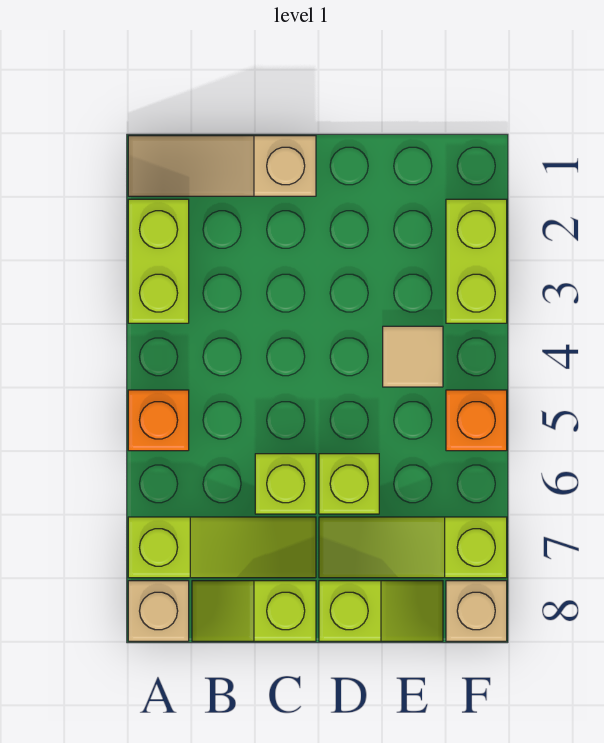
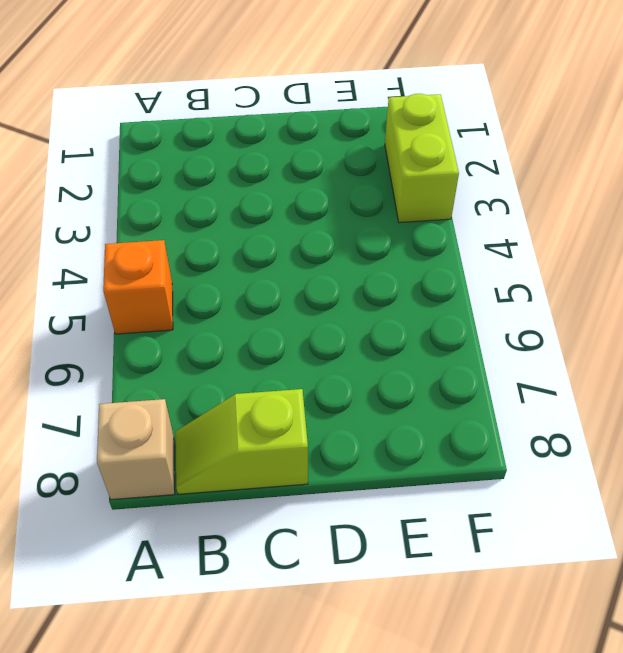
none -> tan 1x3 slope [128,136,316,196]
none -> lime 1x2 brick [128,199,189,323]
none -> lime 1x3 slope [128,517,316,578]

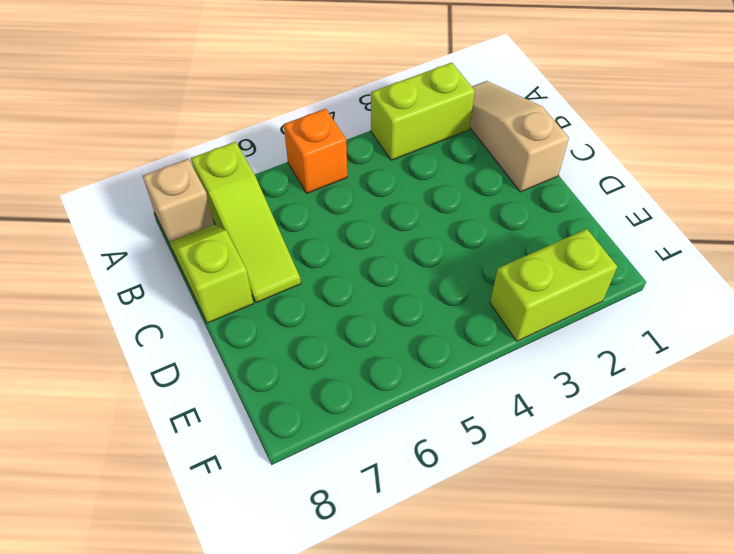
none -> lime 1x1 brick [255,454,316,514]
none -> lime 1x1 brick [319,454,379,514]
none -> lime 1x3 slope [319,517,507,578]

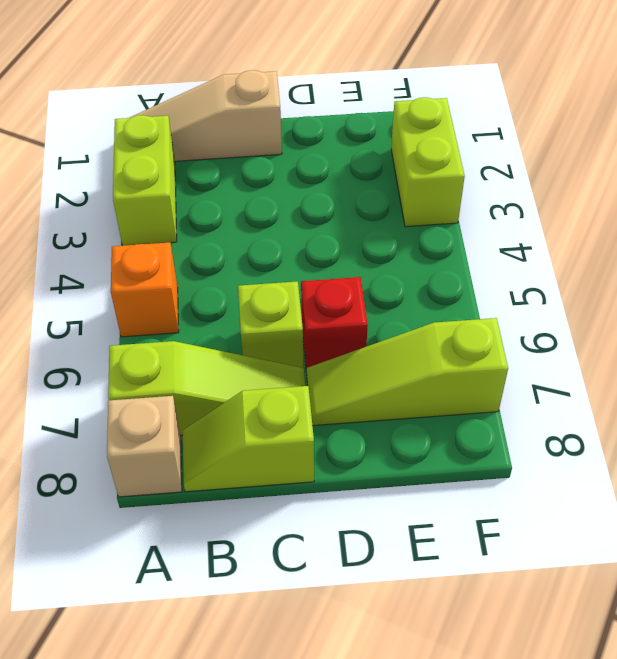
red 1x1 brick [301,277,368,372] -> lime 1x1 brick [319,454,379,514]
none -> lime 1x2 slope [319,581,443,641]
none -> tan 1x1 tile [383,326,443,387]
none -> orange 1x1 brick [446,390,507,451]

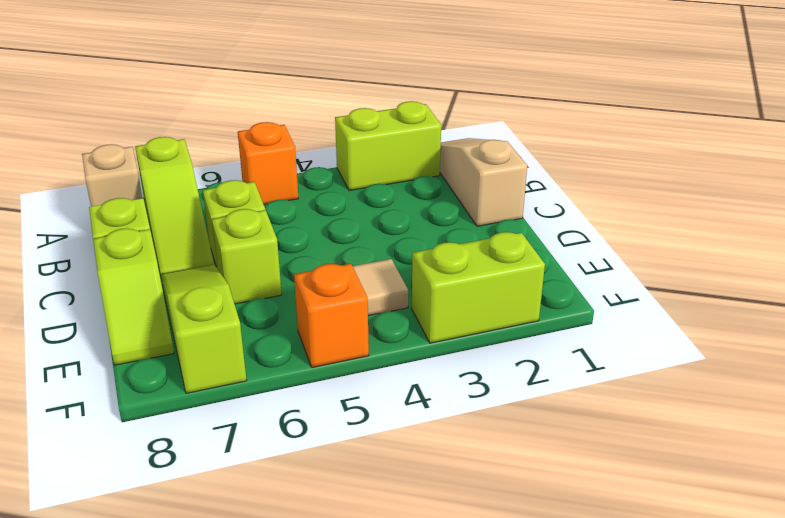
none -> tan 1x1 brick [446,581,507,641]

